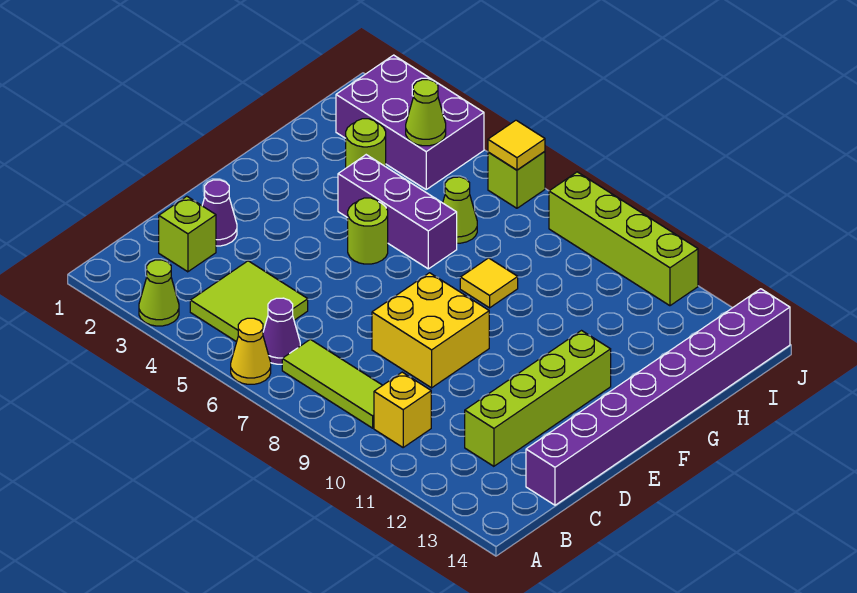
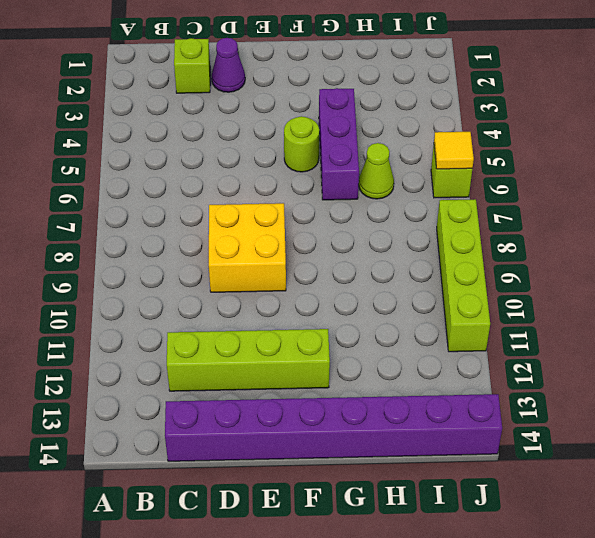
none -> lime 1x1 cone [139,260,179,326]
none -> yellow 1x1 cone [231,318,271,384]
none -> lime 2x2 tile [190,261,308,342]

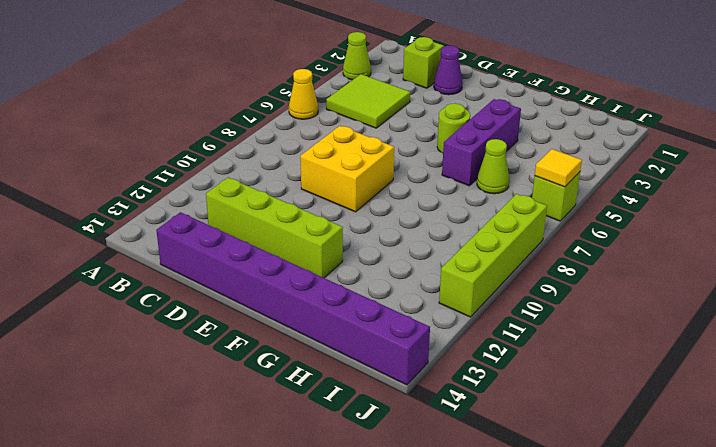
none -> purple 1x1 cone [263,298,300,364]
none -> lime 1x3 tile [282,339,382,428]
none -> yellow 1x1 brick [374,372,431,447]

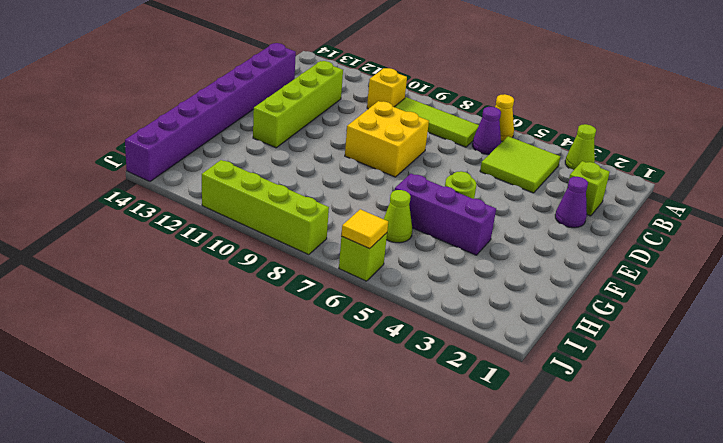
none -> yellow 1x1 tile [460,258,518,308]
none -> lime 1x1 round brick [346,119,386,168]
none -> purple 2x3 brick [336,55,484,189]

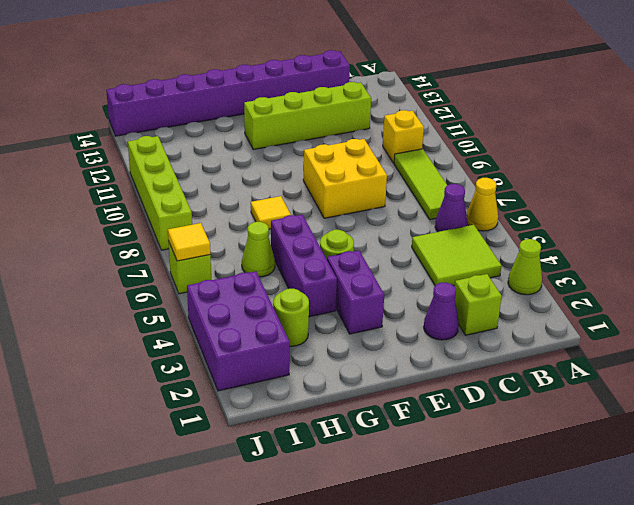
purple 1x2 brick [327,250,384,334] -> none
none -> lime 1x1 cone [406,80,446,146]

